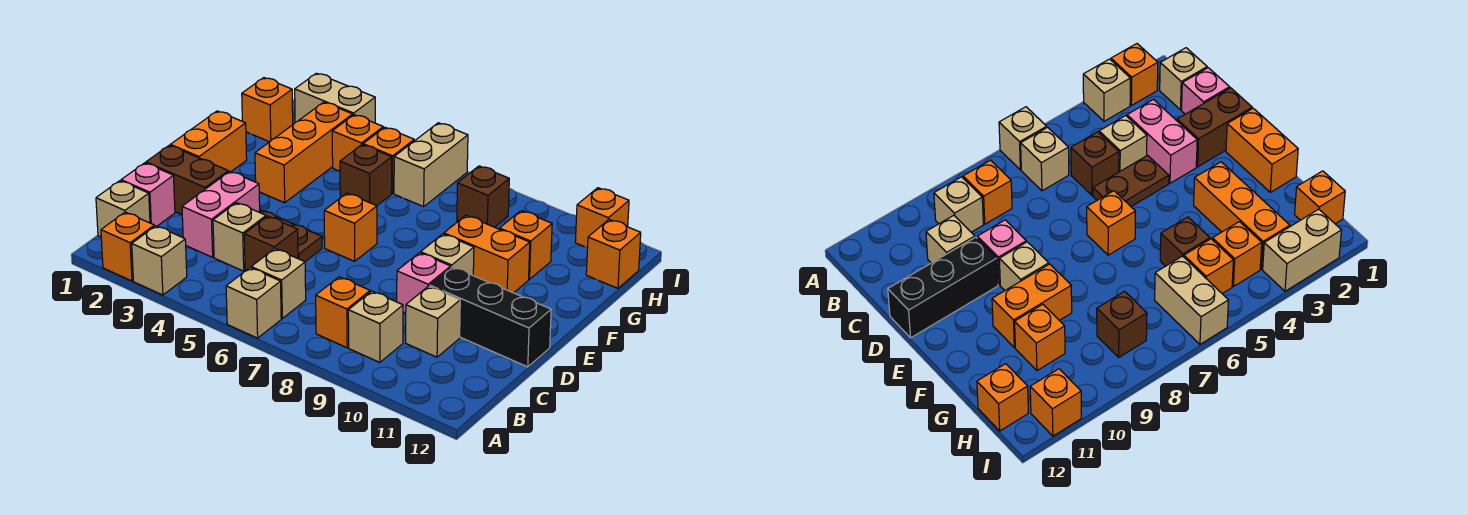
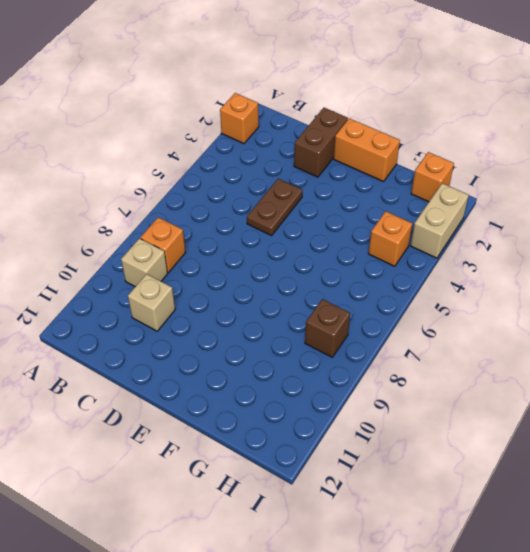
none -> tan 1x1 brick [132,226,187,295]
none -> tan 1x1 brick [226,268,281,338]
none -> tan 1x1 brick [96,181,150,237]
none -> tan 1x1 brick [251,249,306,318]

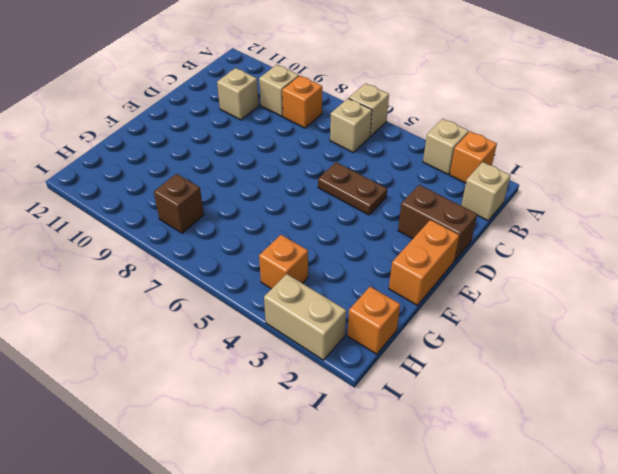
none -> pink 1x1 brick [121,163,175,227]
none -> pink 1x2 brick [182,171,260,257]
none -> tan 1x1 brick [213,203,266,271]
none -> brown 1x1 brick [244,216,298,271]

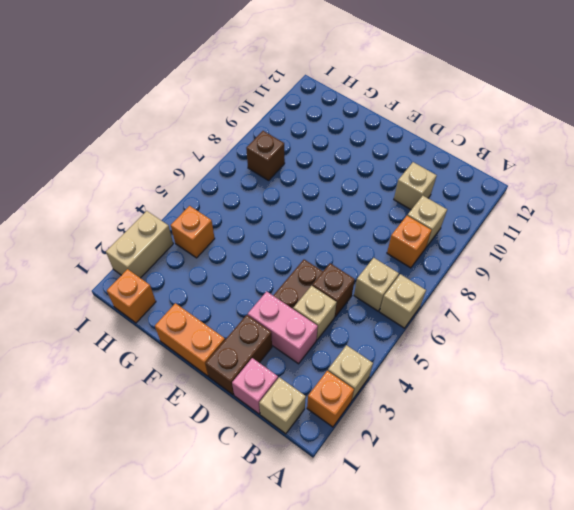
none -> pink 1x1 brick [397,253,451,313]
none -> black 1x3 brick [430,267,551,367]
none -> orange 1x1 brick [324,193,377,261]
none -> tan 1x1 brick [421,234,474,275]

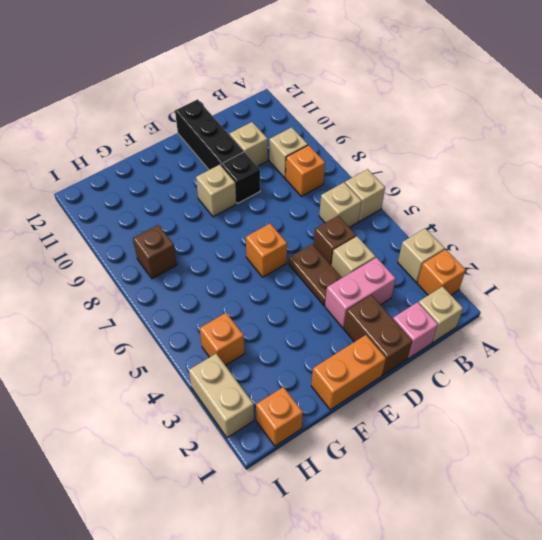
black 1x1 brick [221,152,260,204] -> pink 1x1 brick [397,253,451,313]
none -> orange 1x3 brick [255,102,353,203]
none -> orange 1x2 brick [444,216,530,293]
none -> brown 1x1 brick [340,145,392,206]
none -> orange 1x1 brick [499,211,552,279]

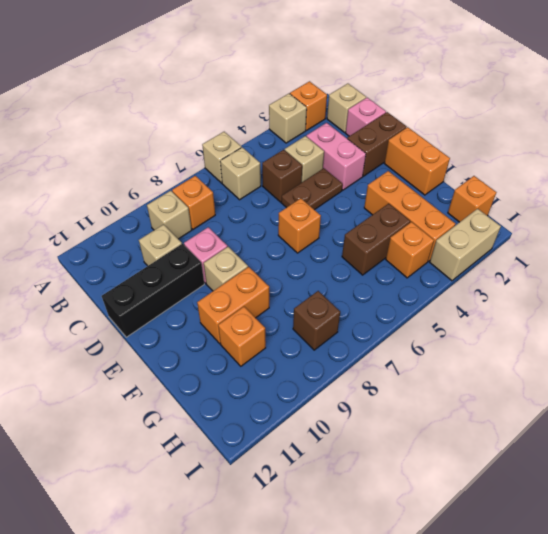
brown 1x2 brick [342,203,410,275] -> brown 1x1 brick [340,145,392,206]
none -> orange 1x1 brick [363,127,414,193]
none -> tan 1x2 brick [394,123,468,207]
none -> orange 1x1 brick [586,219,641,288]
none -> orange 1x1 brick [575,188,629,248]

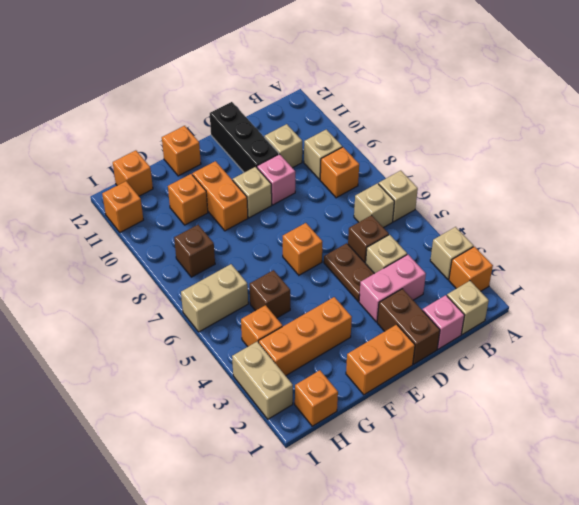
orange 1x1 brick [162,126,201,176] -> orange 1x1 brick moved to [363,127,414,193]

